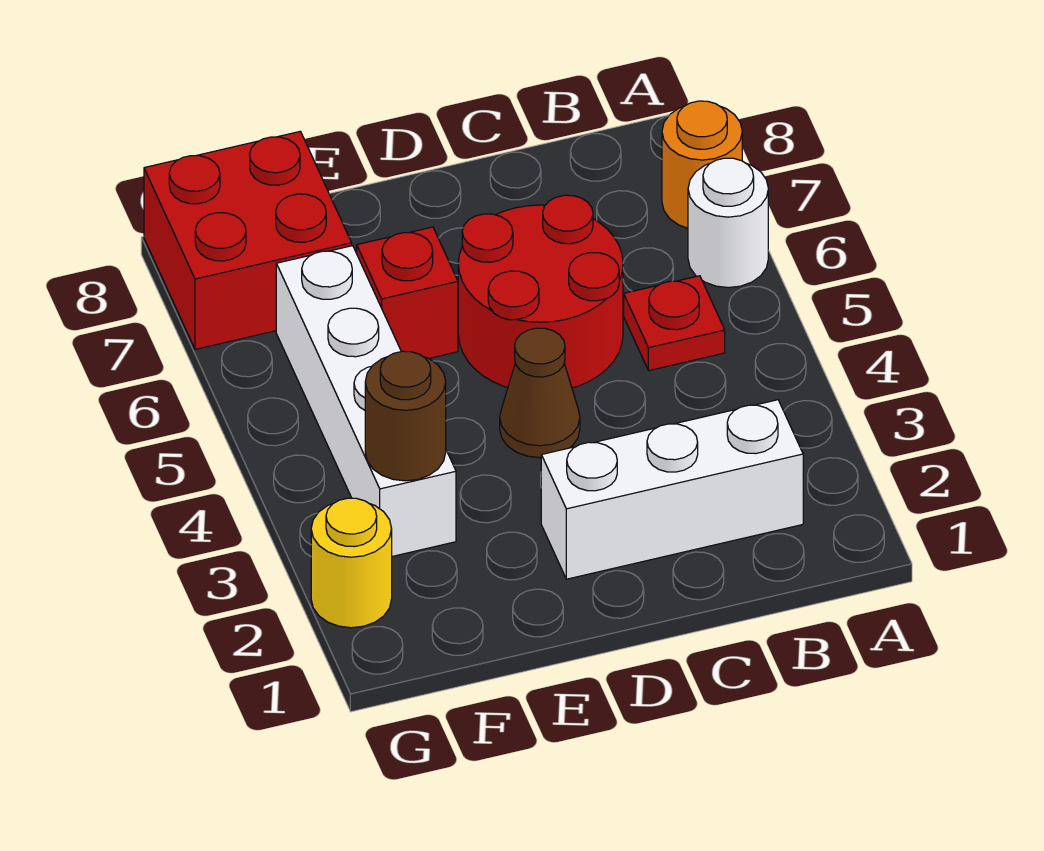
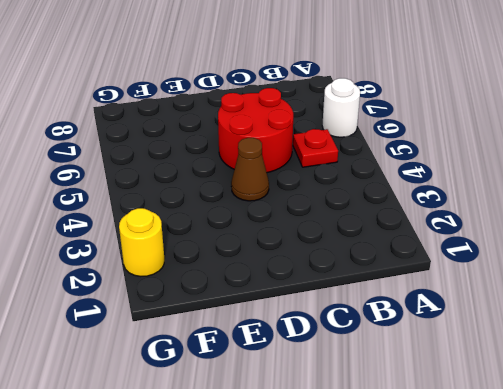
none -> orange 1x1 round brick [662,101,742,228]
none -> white 1x3 brick [541,400,803,579]

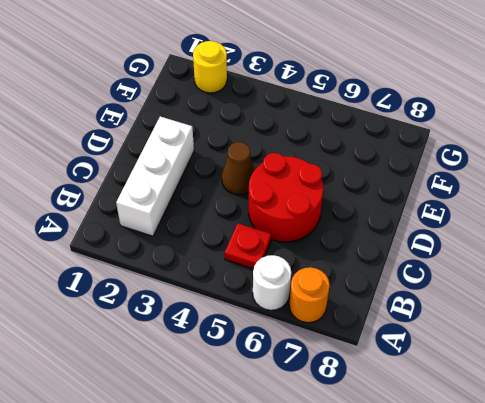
none -> red 1x1 brick [357,227,458,358]
none -> white 1x4 brick [276,246,456,556]

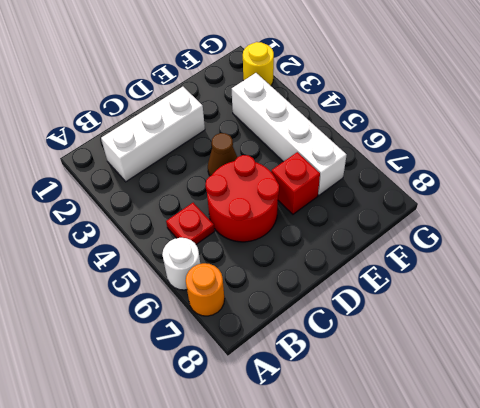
none -> red 2x2 brick [144,131,352,349]
none -> brown 1x1 round brick [365,351,446,481]

